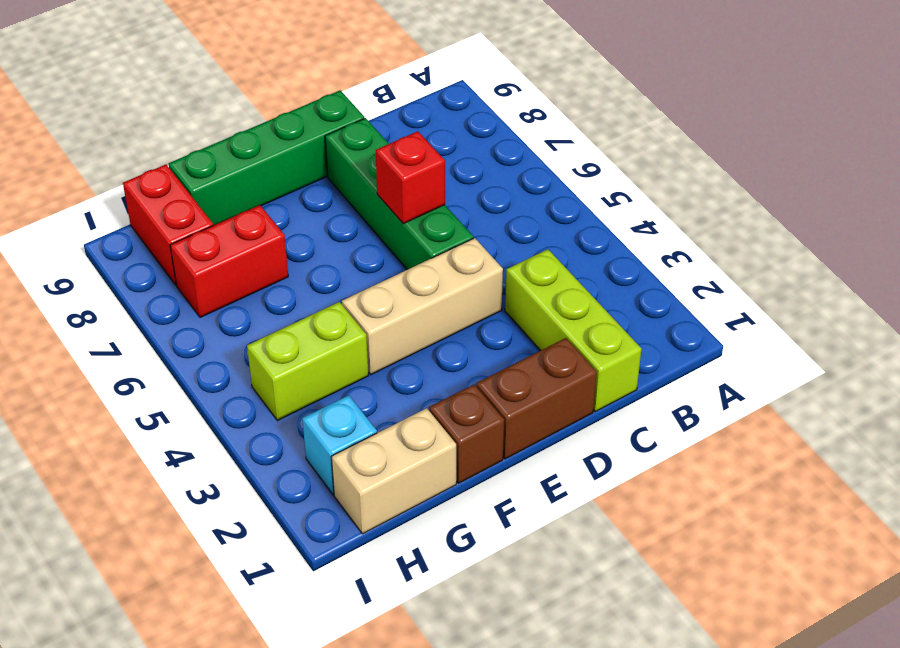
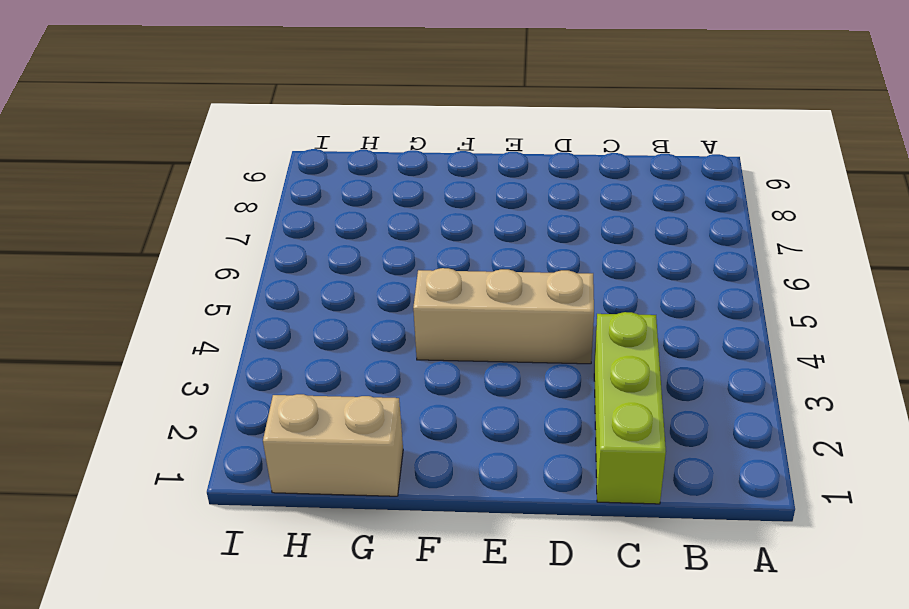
none -> brown 1x2 brick [476,338,597,459]
none -> green 1x4 brick [325,118,474,270]
none -> green 1x4 brick [169,90,365,225]

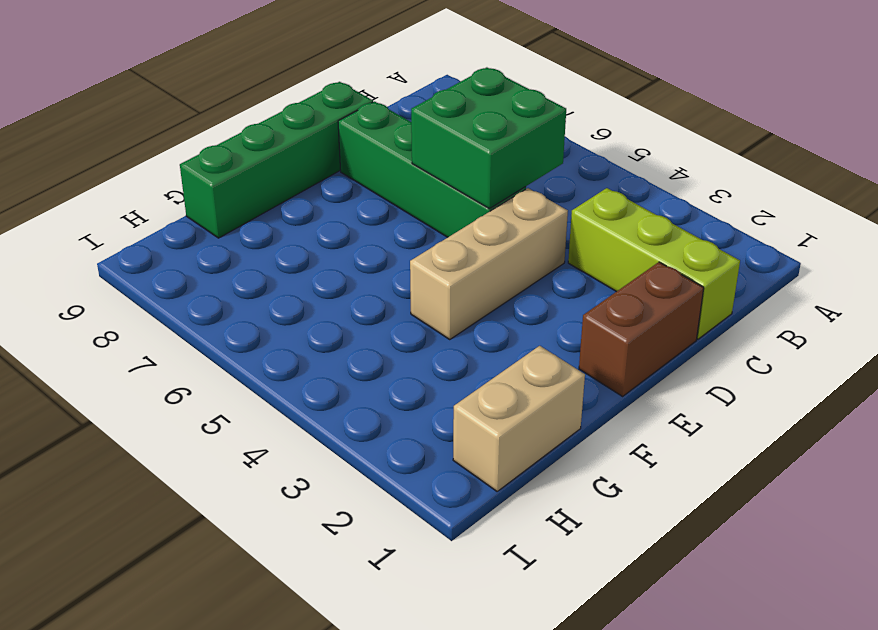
green 2x2 brick [411,67,566,209] -> red 1x1 brick [376,131,445,224]
none -> brown 1x1 brick [429,385,504,484]
none -> lime 1x2 brick [247,302,368,421]
none -> red 1x2 brick [170,205,288,317]

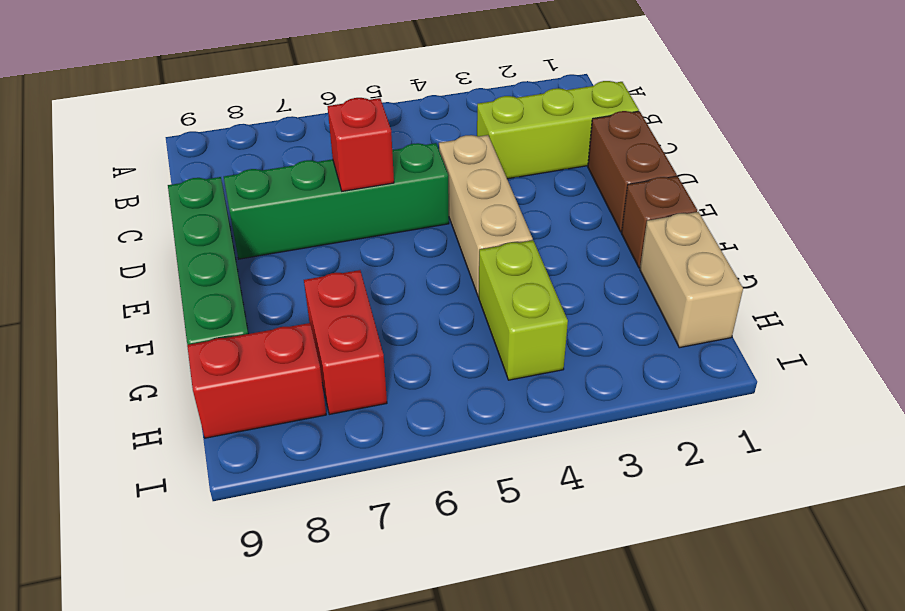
none -> cyan 1x1 brick [302,395,377,495]

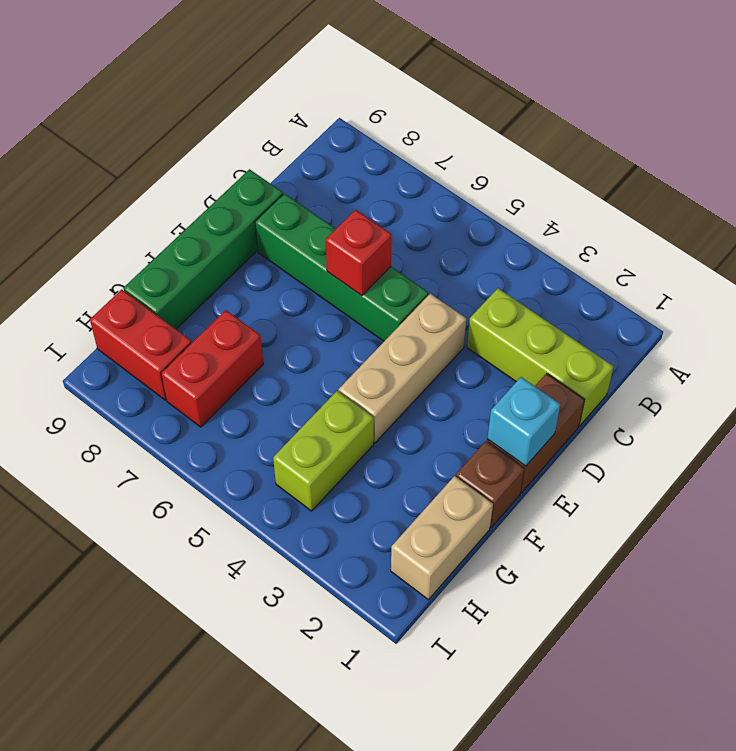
cyan 1x1 brick [487,377,560,466] -> cyan 1x1 brick moved to [302,395,377,495]

